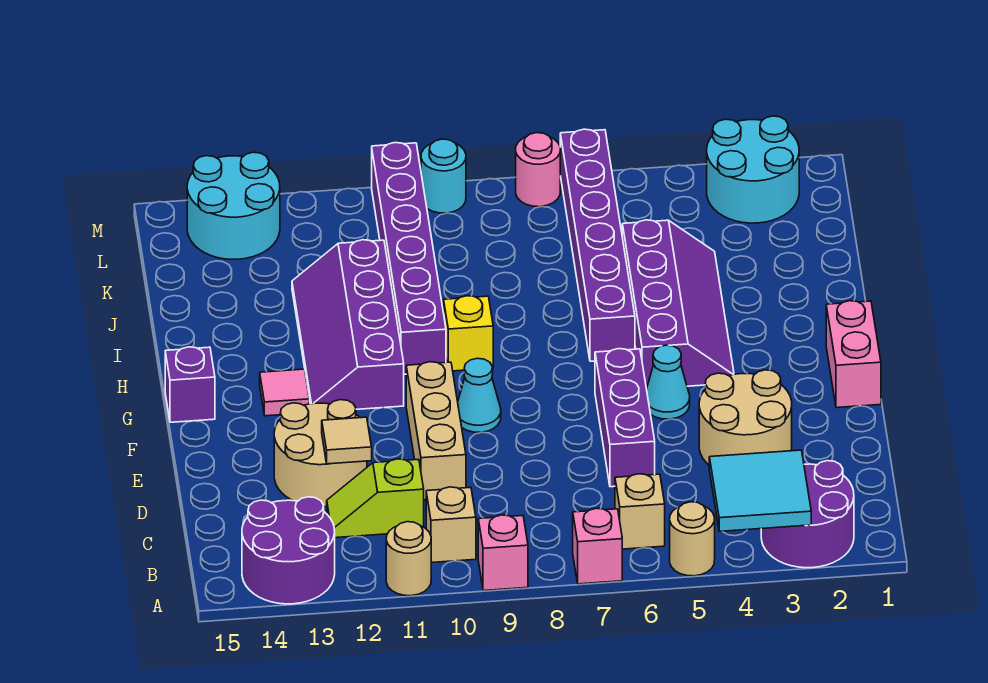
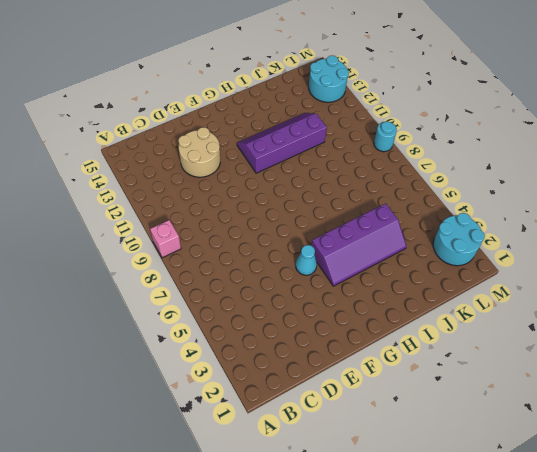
none -> purple 2x2 round brick [761,461,854,568]
none -> tan 1x1 round brick [670,502,715,576]
none -> pink 1x1 brick [573,508,622,584]

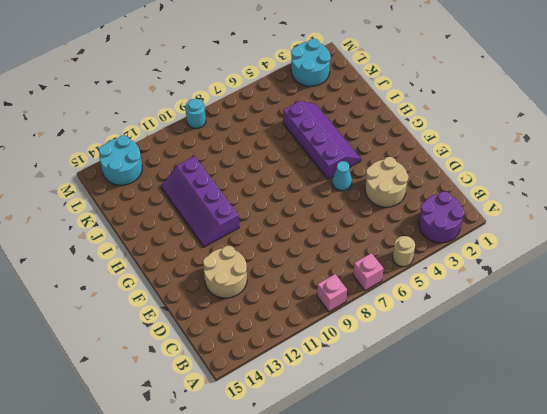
none -> tan 1x1 round brick [386,522,431,596]
none -> purple 2x2 round brick [242,497,335,604]
none -> tan 1x1 brick [615,474,665,549]

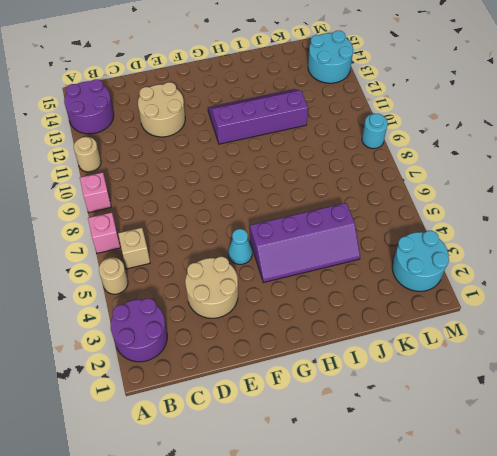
none -> tan 1x1 brick [426,487,476,563]
none -> lime 1x2 slope [327,459,424,538]
none -> purple 1x3 brick [595,349,655,487]

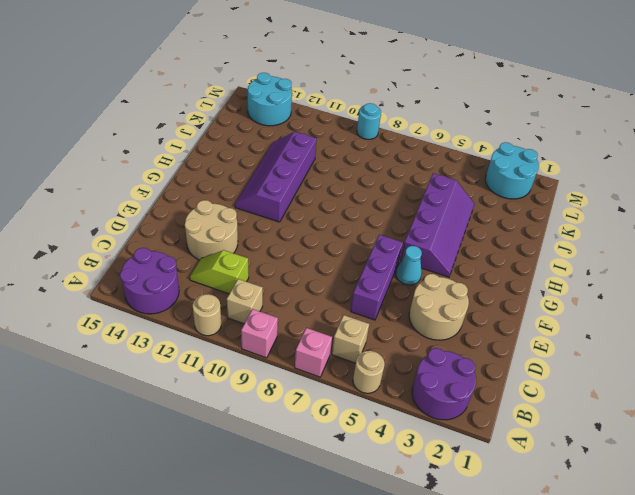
none -> tan 1x3 brick [406,362,466,500]
none -> pink 1x2 brick [826,301,881,408]
none -> cyan 1x1 cone [458,358,501,432]

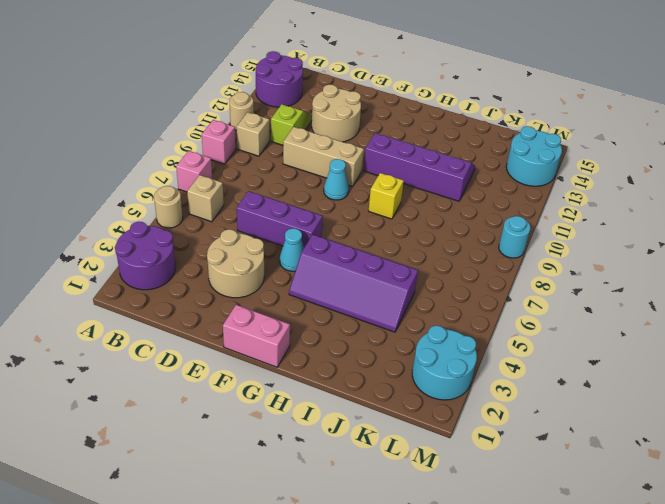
none -> pink 1x1 tile [260,369,309,416]
none -> purple 1x1 brick [165,347,215,422]
none -> purple 1x6 brick [560,129,635,361]

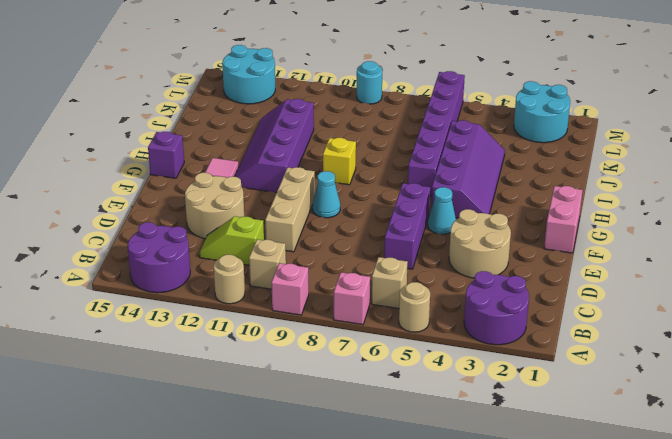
none -> purple 1x6 brick [372,143,446,374]
none -> pink 1x1 round brick [516,133,560,207]
none -> cyan 2x2 tile [709,450,811,531]

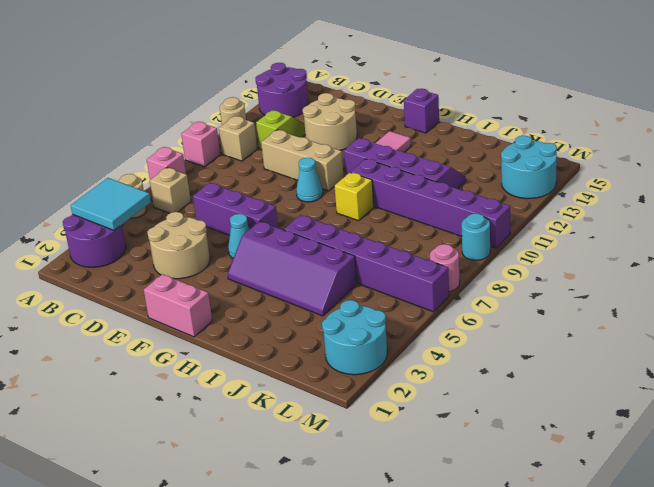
none -> tan 1x1 tile [322,417,372,464]

